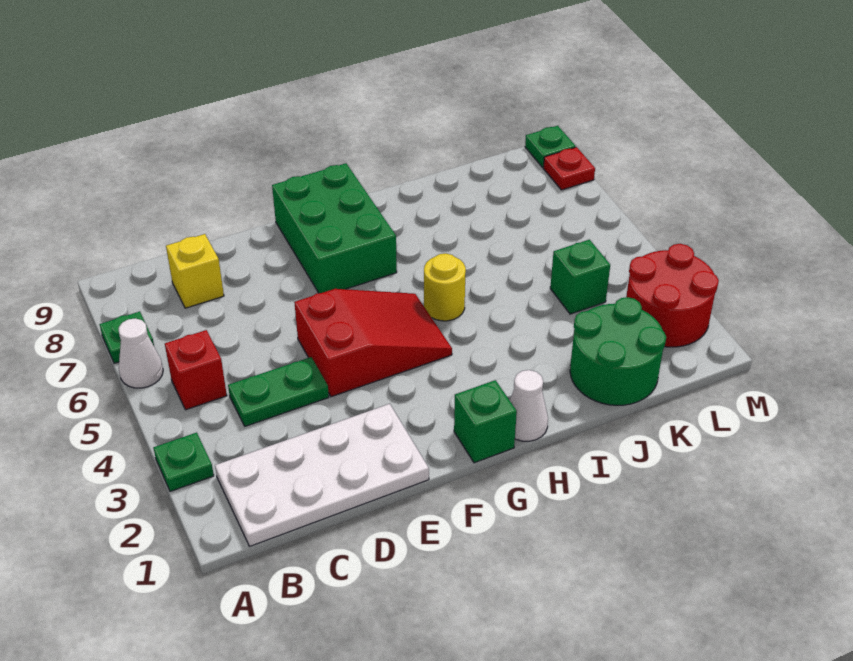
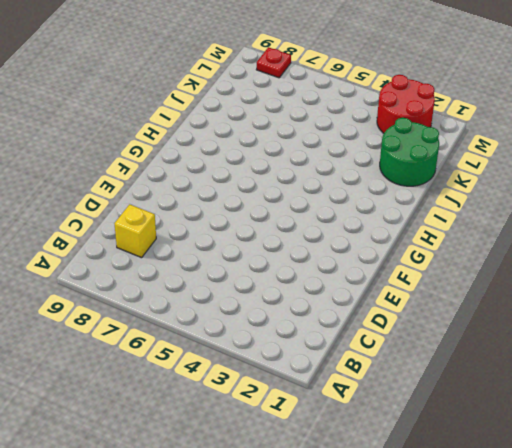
none -> green 1x1 plate [153,433,214,491]
none -> white 1x1 cone [119,318,163,388]
none -> green 1x1 plate [99,312,154,363]

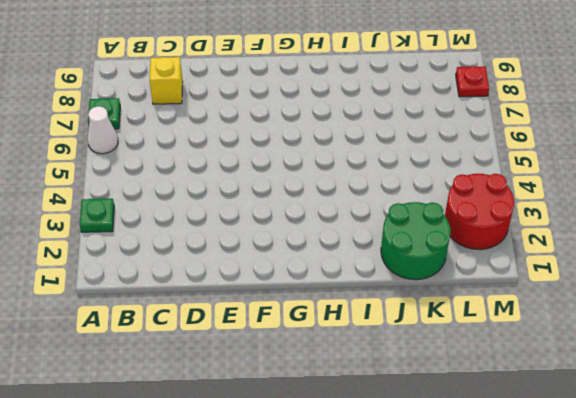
none -> white 2x4 plate [215,404,429,546]
none -> red 1x1 brick [165,330,227,410]
none -> green 1x2 plate [228,357,329,426]

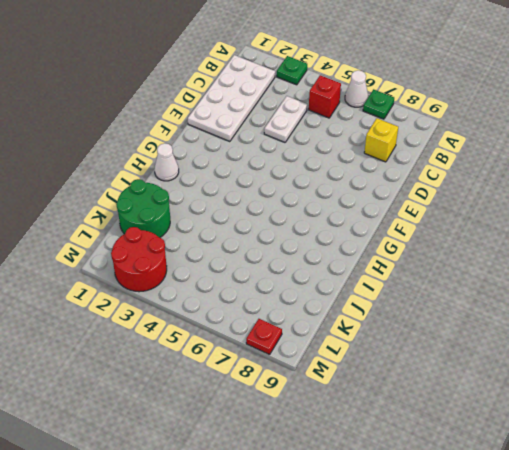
white 1x2 plate [264,96,307,142] -> green 1x2 plate [228,357,329,426]
none -> red 2x3 slope [294,289,452,397]
none -> green 2x3 brick [272,163,397,293]
none -> green 1x1 brick [454,380,517,463]

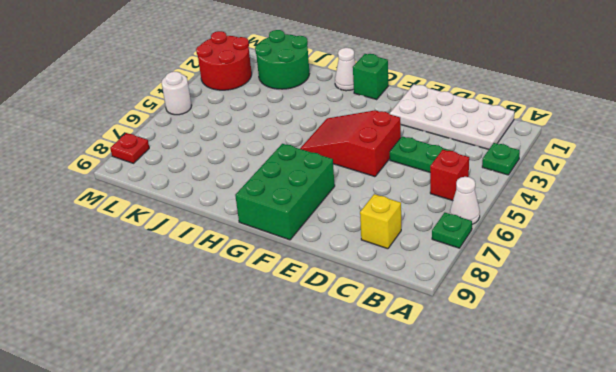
white 1x1 round brick [162,72,192,115] -> none
none -> yellow 1x1 round brick [424,253,466,321]
none -> green 1x1 brick [550,240,610,314]
none -> green 1x1 plate [525,126,576,167]

